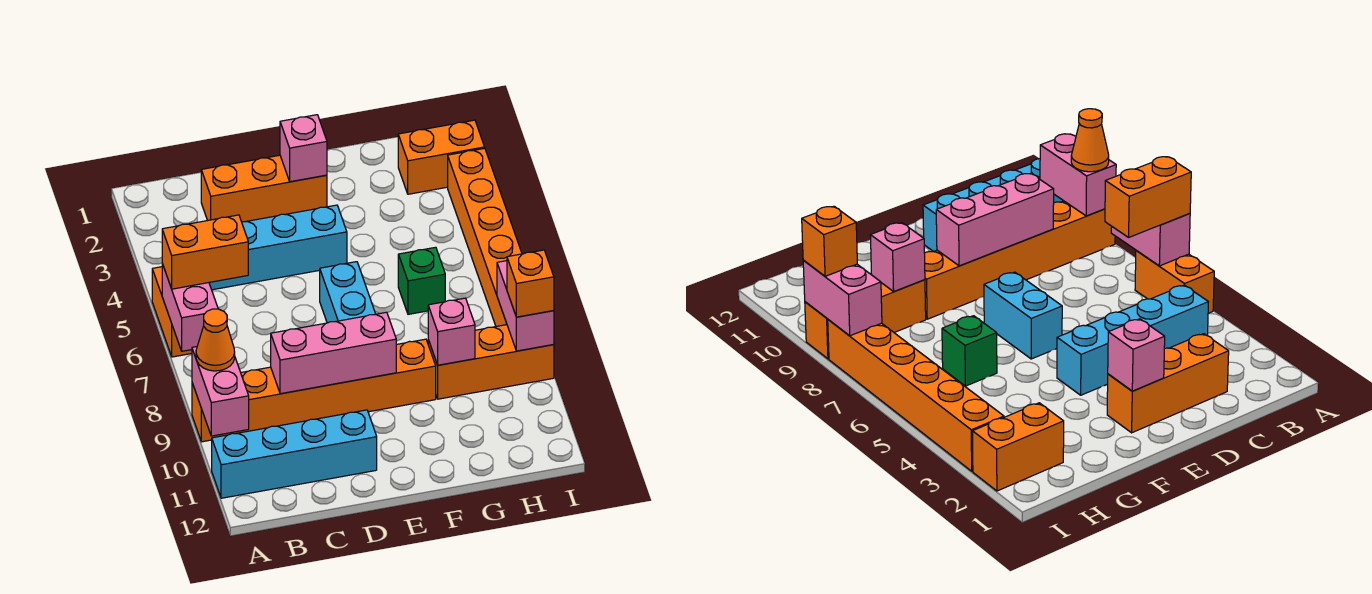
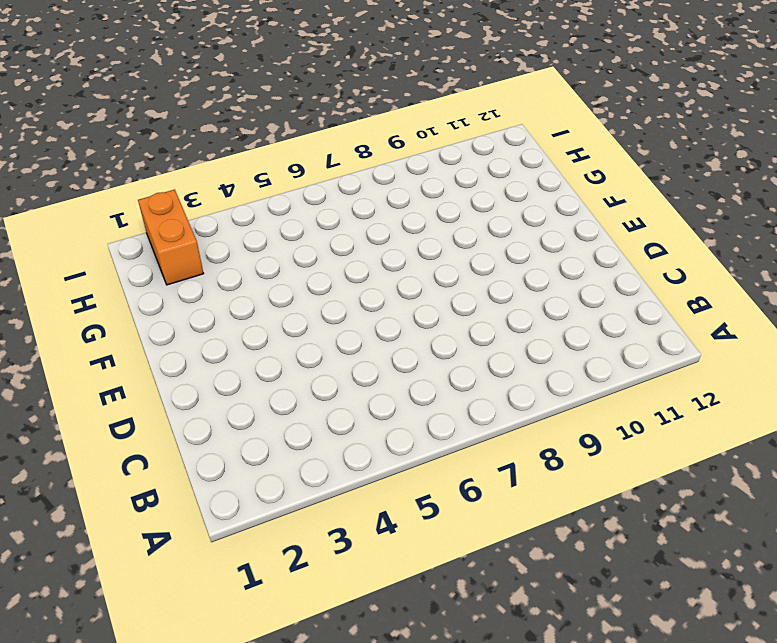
none -> orange 1x2 brick [152,267,192,357]
none -> orange 1x6 brick [192,339,436,442]
none -> cyan 1x4 brick [212,410,377,498]

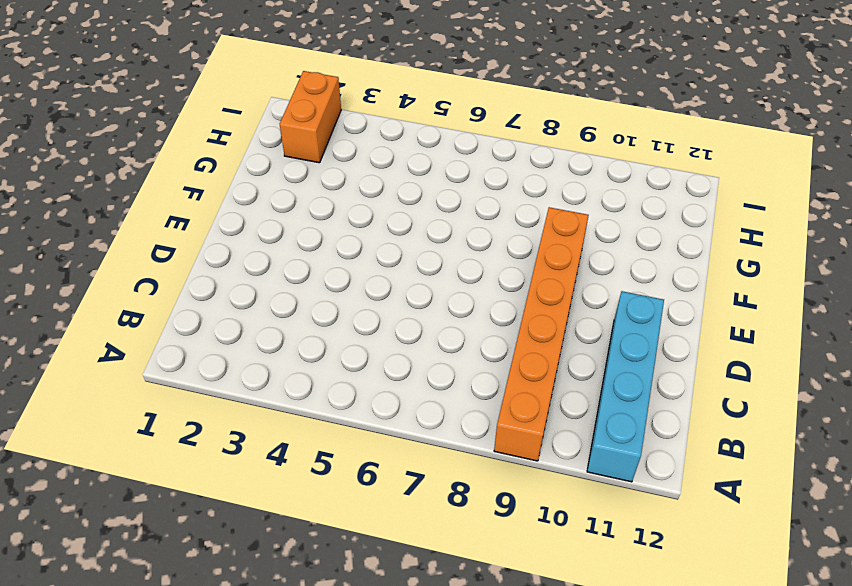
none -> orange 1x2 brick [152,267,192,357]
none -> cyan 1x4 brick [209,205,347,290]
none -> orange 1x3 brick [201,155,327,222]

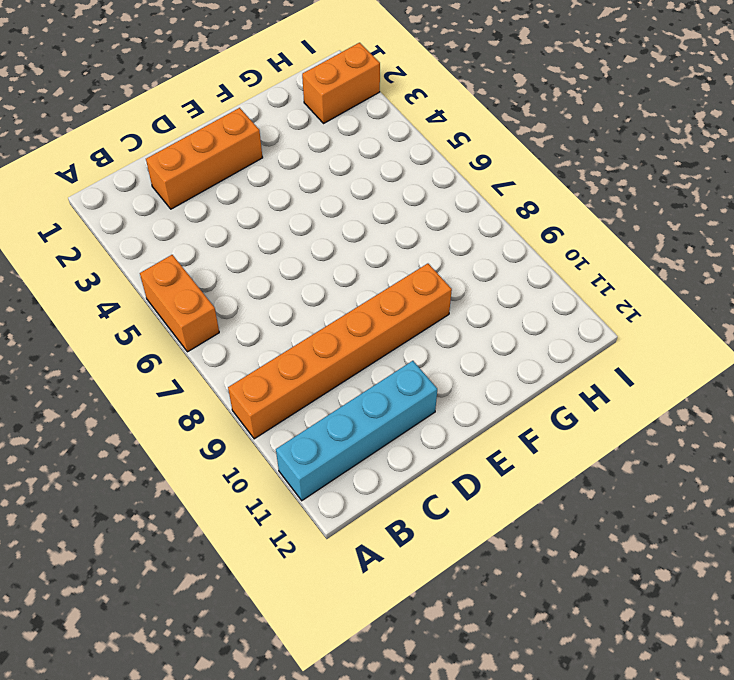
none -> cyan 1x4 brick [209,205,347,290]
none -> cyan 1x2 brick [320,262,375,323]
none -> green 1x1 brick [398,247,445,314]

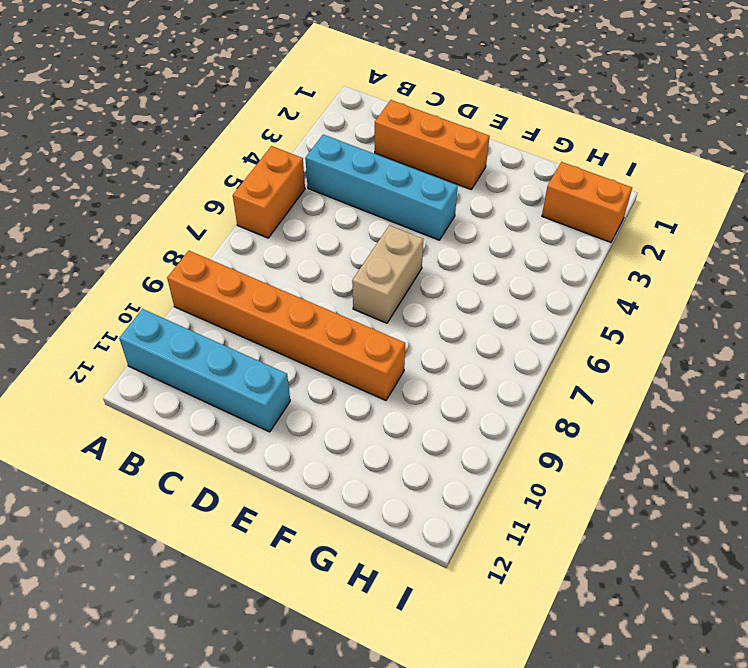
tan 1x2 brick [352,225,423,323] -> cyan 1x2 brick [320,262,375,323]
none -> green 1x1 brick [398,247,445,314]
none -> orange 1x3 brick [428,325,554,399]
none -> orange 1x6 brick [448,148,522,326]

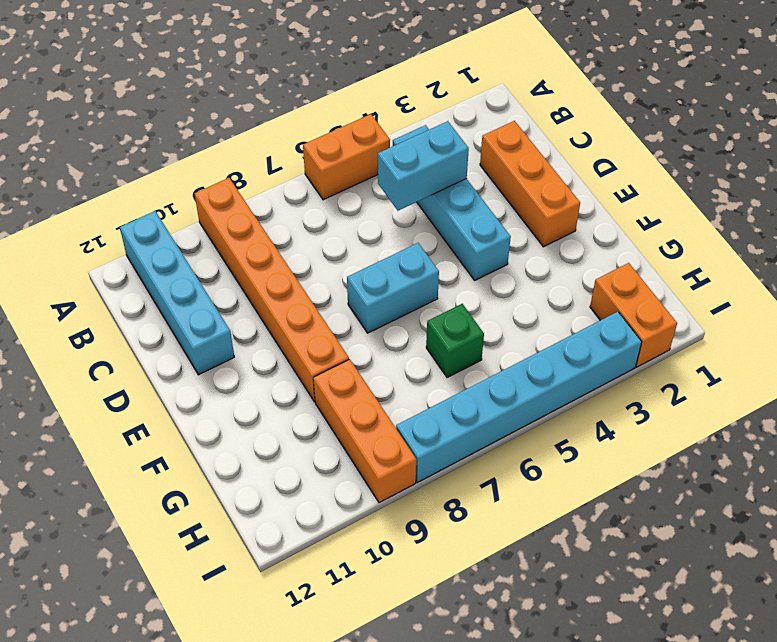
cyan 1x2 brick [378,121,469,211] -> none
cyan 1x6 brick [396,312,642,482] -> orange 1x6 brick [448,148,522,326]
none -> pink 1x2 brick [162,264,218,351]
none -> pink 1x2 brick [192,347,249,436]
none -> pink 1x3 brick [271,312,396,394]

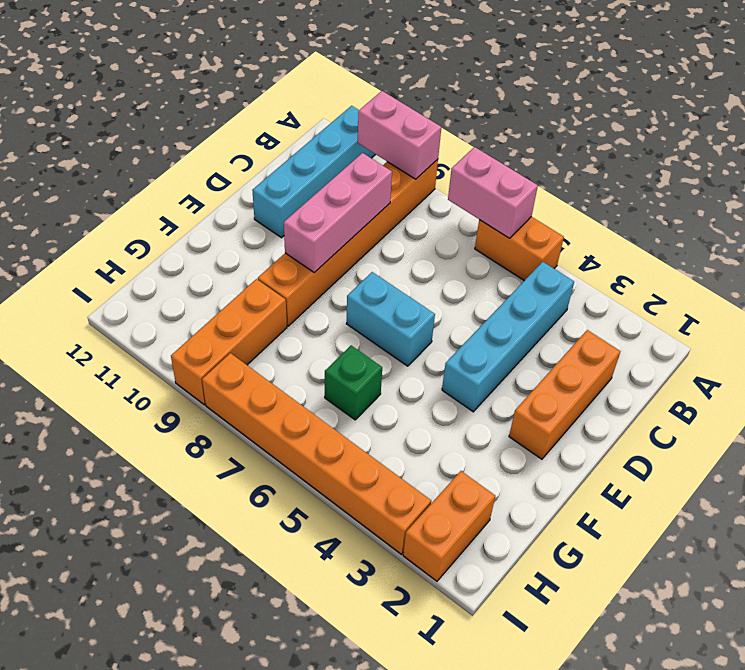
none -> pink 1x1 brick [280,115,327,182]
none -> pink 1x1 brick [428,298,475,365]
none -> pink 1x2 brick [497,261,554,351]

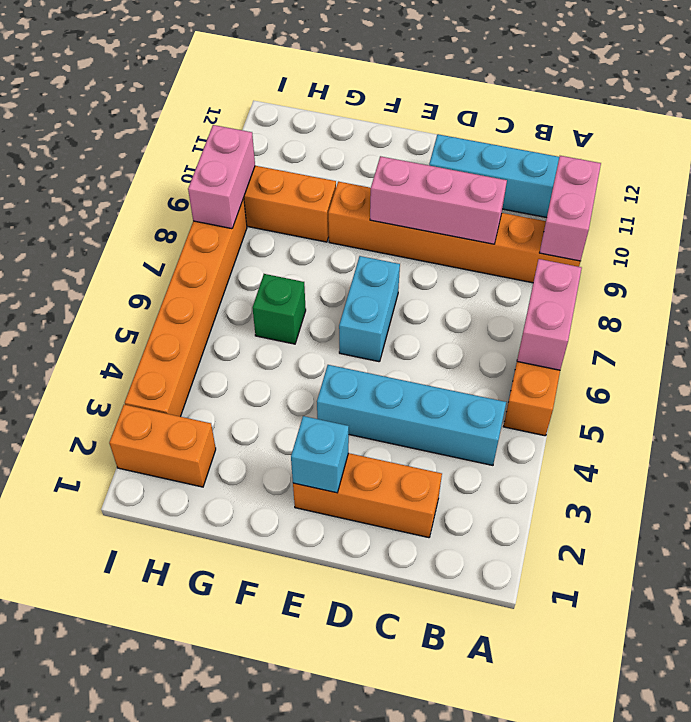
cyan 1x1 brick [291,416,349,493] -> pink 1x1 brick [280,115,327,182]
none -> pink 1x1 brick [428,298,475,365]
none -> orange 1x2 brick [162,215,248,289]
none -> orange 1x1 cone [196,309,235,371]

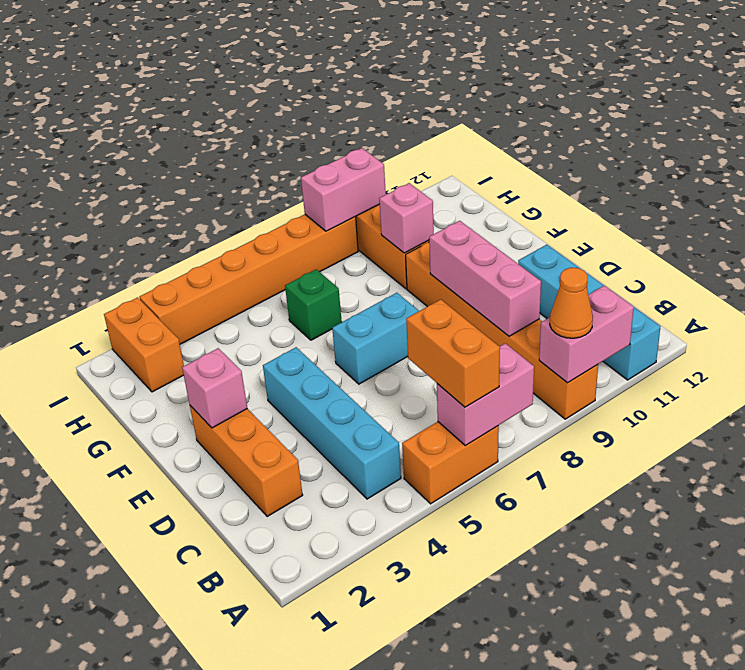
none -> orange 1x1 brick [507,250,554,317]

